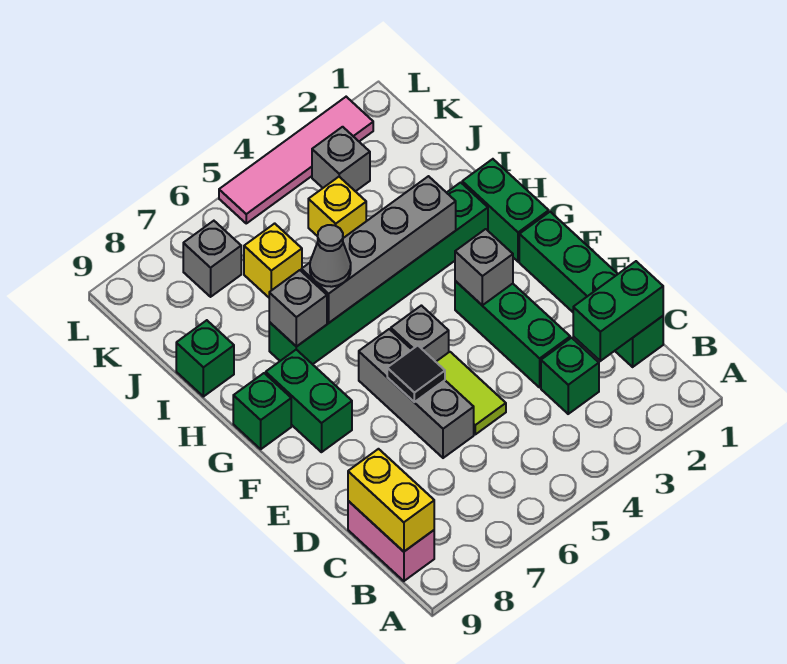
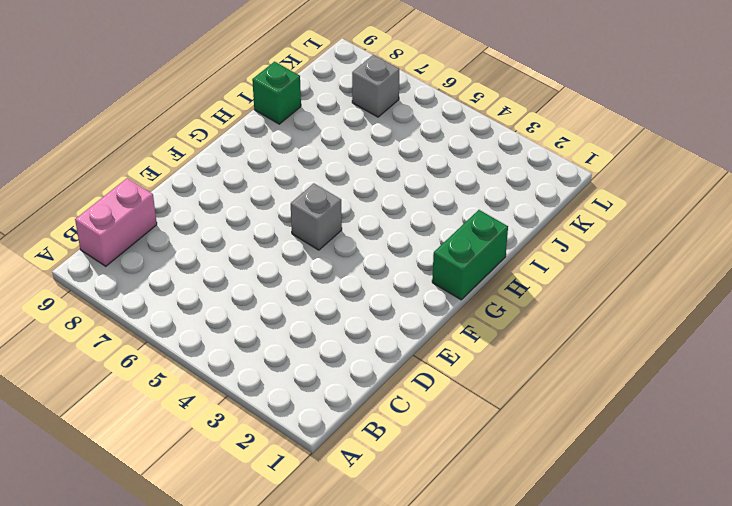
none -> green 1x4 brick [519,212,663,367]
none -> green 1x1 brick [541,338,599,414]
none -> green 1x3 brick [455,281,570,387]

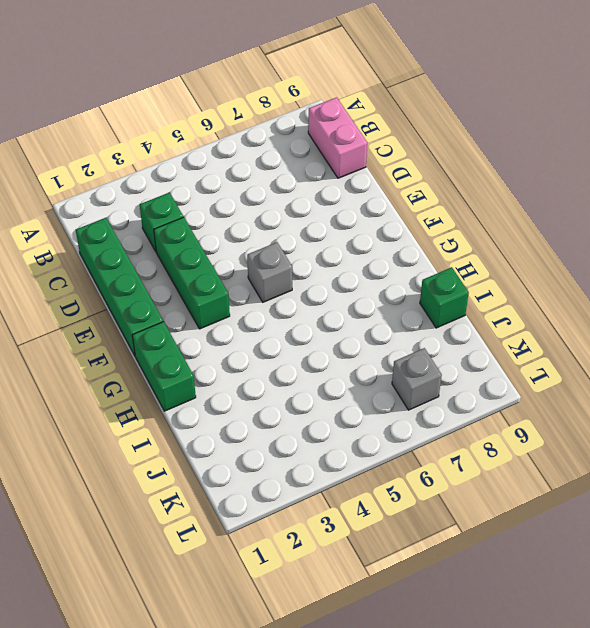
none -> lime 1x2 tile [436,352,506,434]
none -> grey 1x3 brick [359,329,474,458]
none -> green 1x2 brick [266,350,352,452]

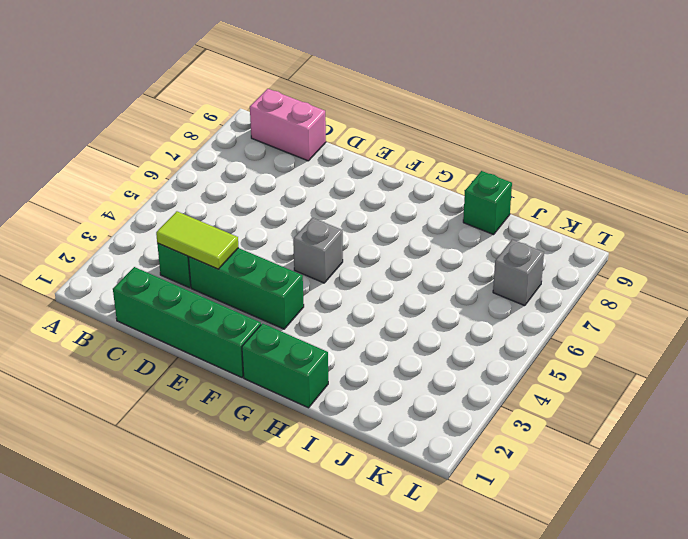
lime 1x2 tile [156,211,239,269] -> lime 1x2 tile moved to [436,352,506,434]
none -> grey 1x3 brick [359,329,474,458]
none -> green 1x2 brick [266,350,352,452]
none -> green 1x1 brick [233,373,291,449]

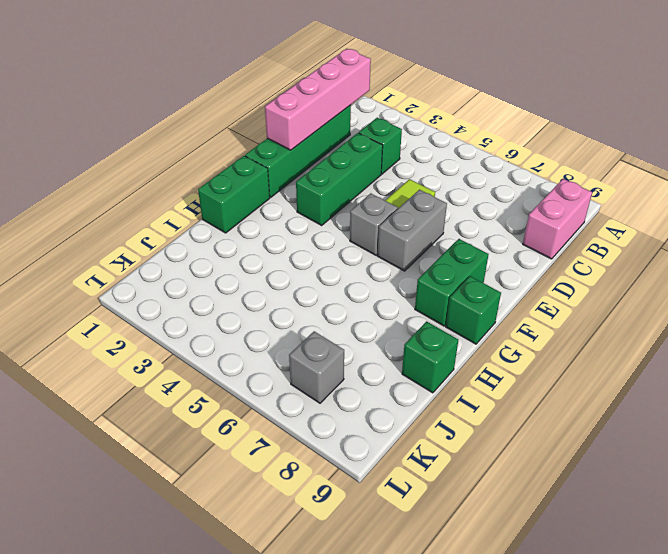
pink 1x4 brick [265,49,371,150] -> green 1x2 brick [573,261,663,361]
grey 1x2 brick [378,190,447,271] -> grey 1x3 brick [359,329,474,458]
none -> green 1x6 brick [269,182,488,364]
none -> yellow 1x1 brick [308,177,366,238]
none -> yellow 1x1 brick [244,223,302,297]

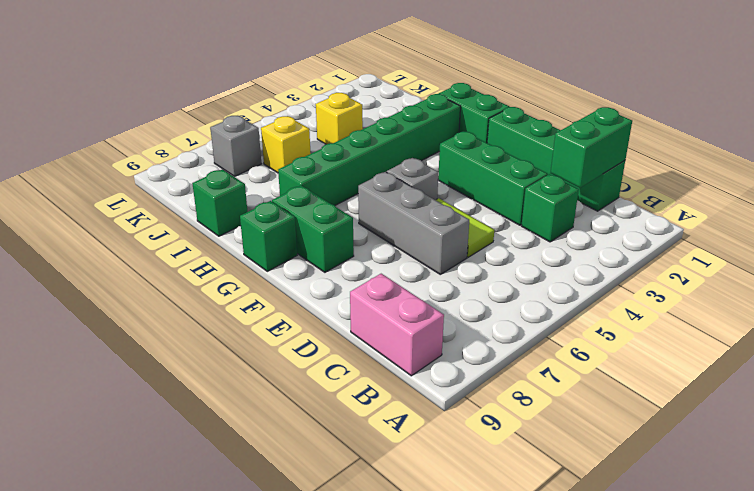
none -> grey 1x1 brick [312,127,370,191]
none -> pink 1x4 tile [219,97,373,223]
none -> yellow 1x2 brick [348,449,434,552]

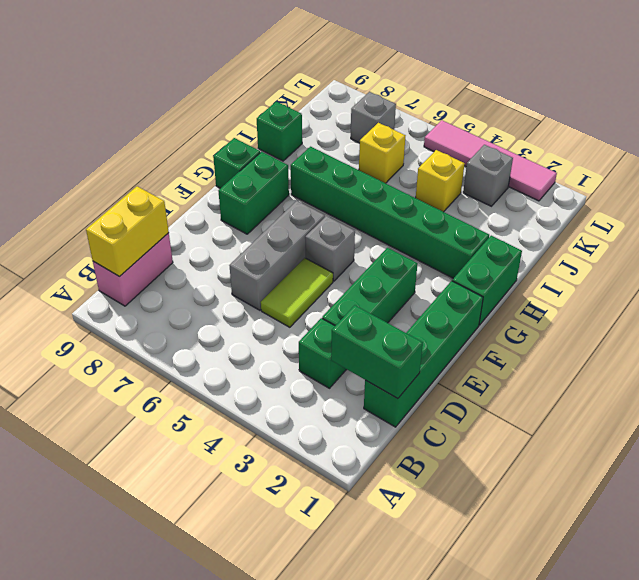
none -> black 1x1 tile [387,346,445,402]
none -> grey 1x1 brick [455,229,513,305]
none -> grey 1x4 brick [301,176,456,323]

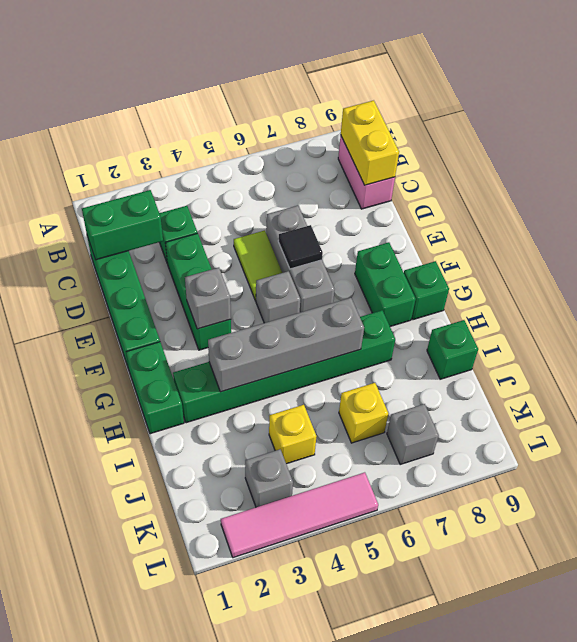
none -> grey 1x1 brick [269,270,327,347]
none -> grey 1x1 cone [310,225,351,287]

